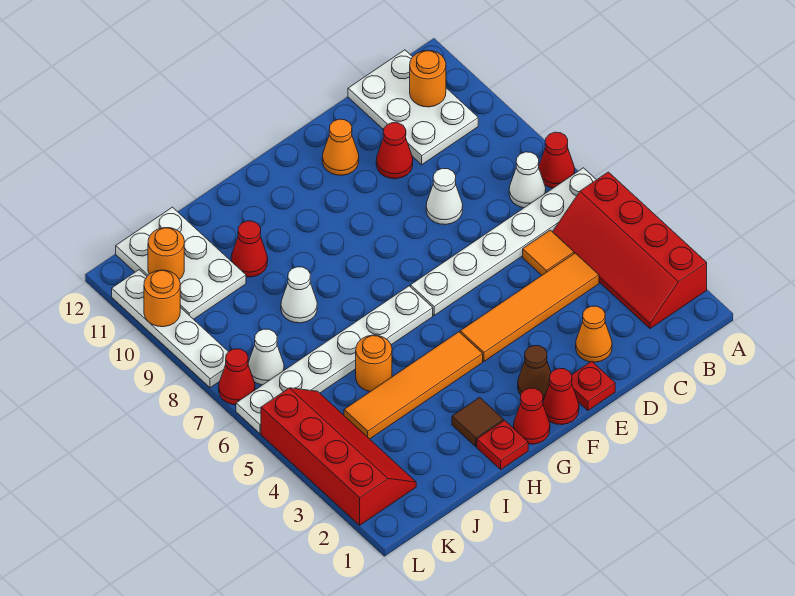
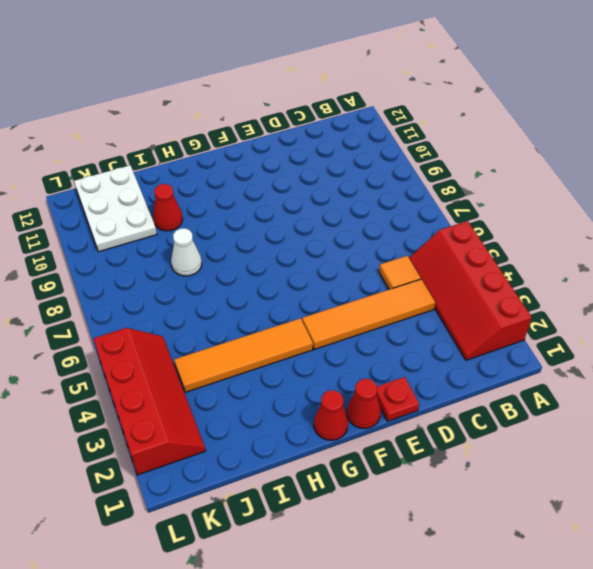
none -> white 1x6 plate [410,168,596,315]
none -> red 1x1 cone [539,132,575,188]
none -> white 1x1 cone [509,152,546,208]
none -> white 2x3 plate [348,50,478,165]

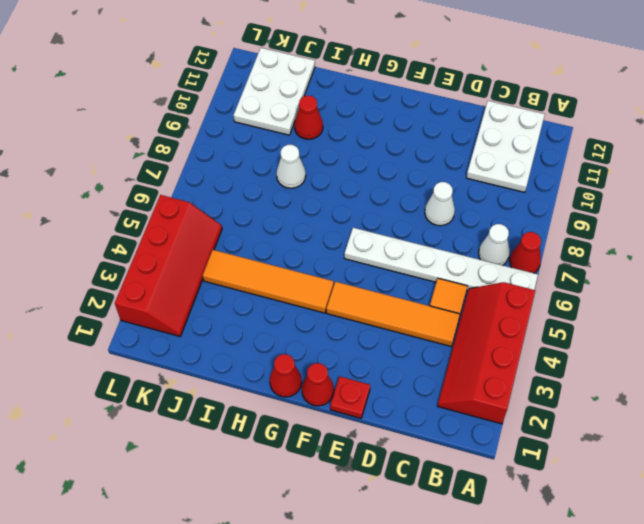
none -> orange 1x1 cone [576,306,612,362]
none -> red 1x1 cone [376,123,413,179]
none -> orange 1x1 cone [322,119,359,175]
none -> brown 1x1 cone [518,346,551,400]

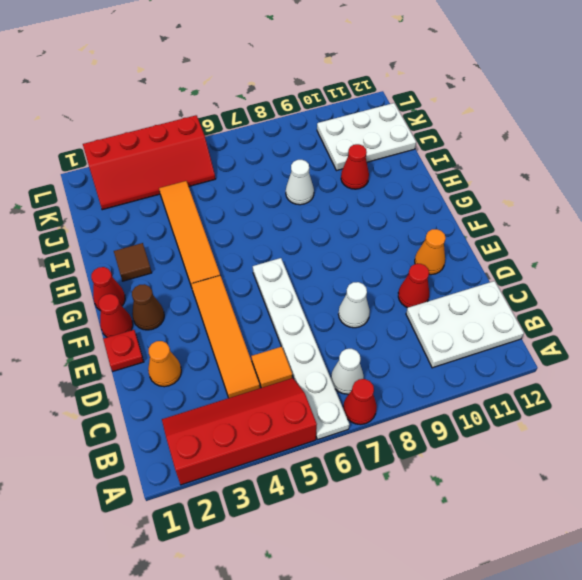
none -> white 1x6 plate [236,286,433,433]
none -> red 1x1 plate [477,420,528,469]
none -> orange 1x1 round brick [356,335,392,392]
none -> white 1x1 cone [248,329,284,385]

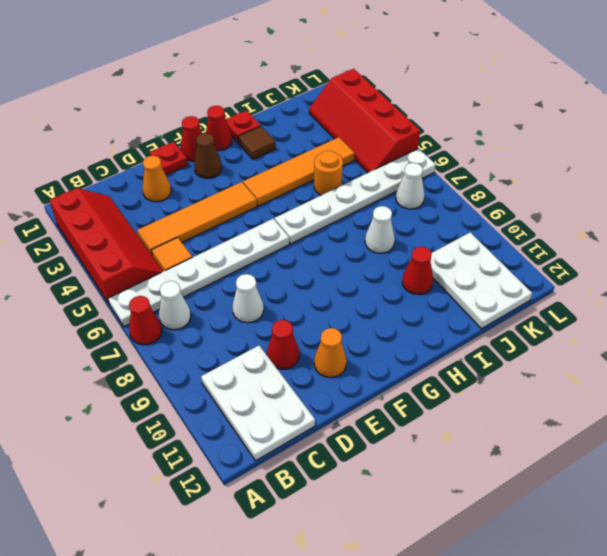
none -> red 1x1 cone [219,349,255,405]
none -> white 1x4 plate [112,270,228,388]
none -> orange 1x1 round brick [410,50,446,107]
none -> orange 1x1 round brick [148,228,184,279]

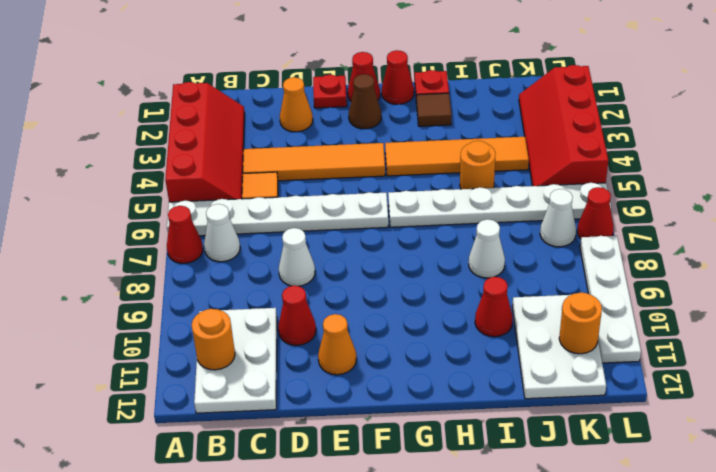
none -> orange 1x1 round brick [144,270,180,327]

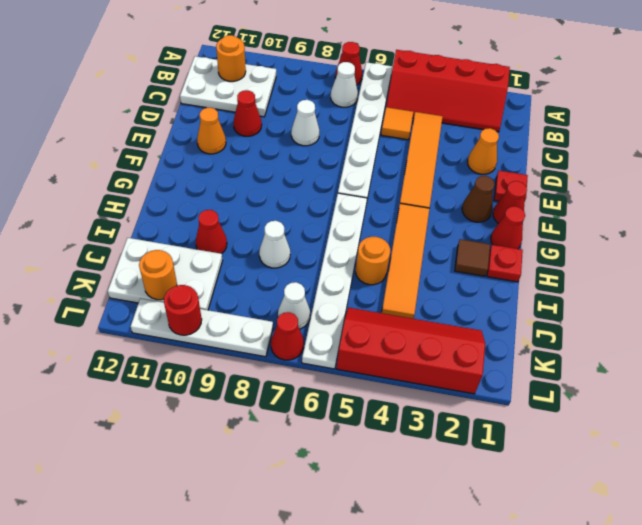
red 1x1 round brick [164,285,202,335] -> orange 1x1 round brick [144,270,180,327]

